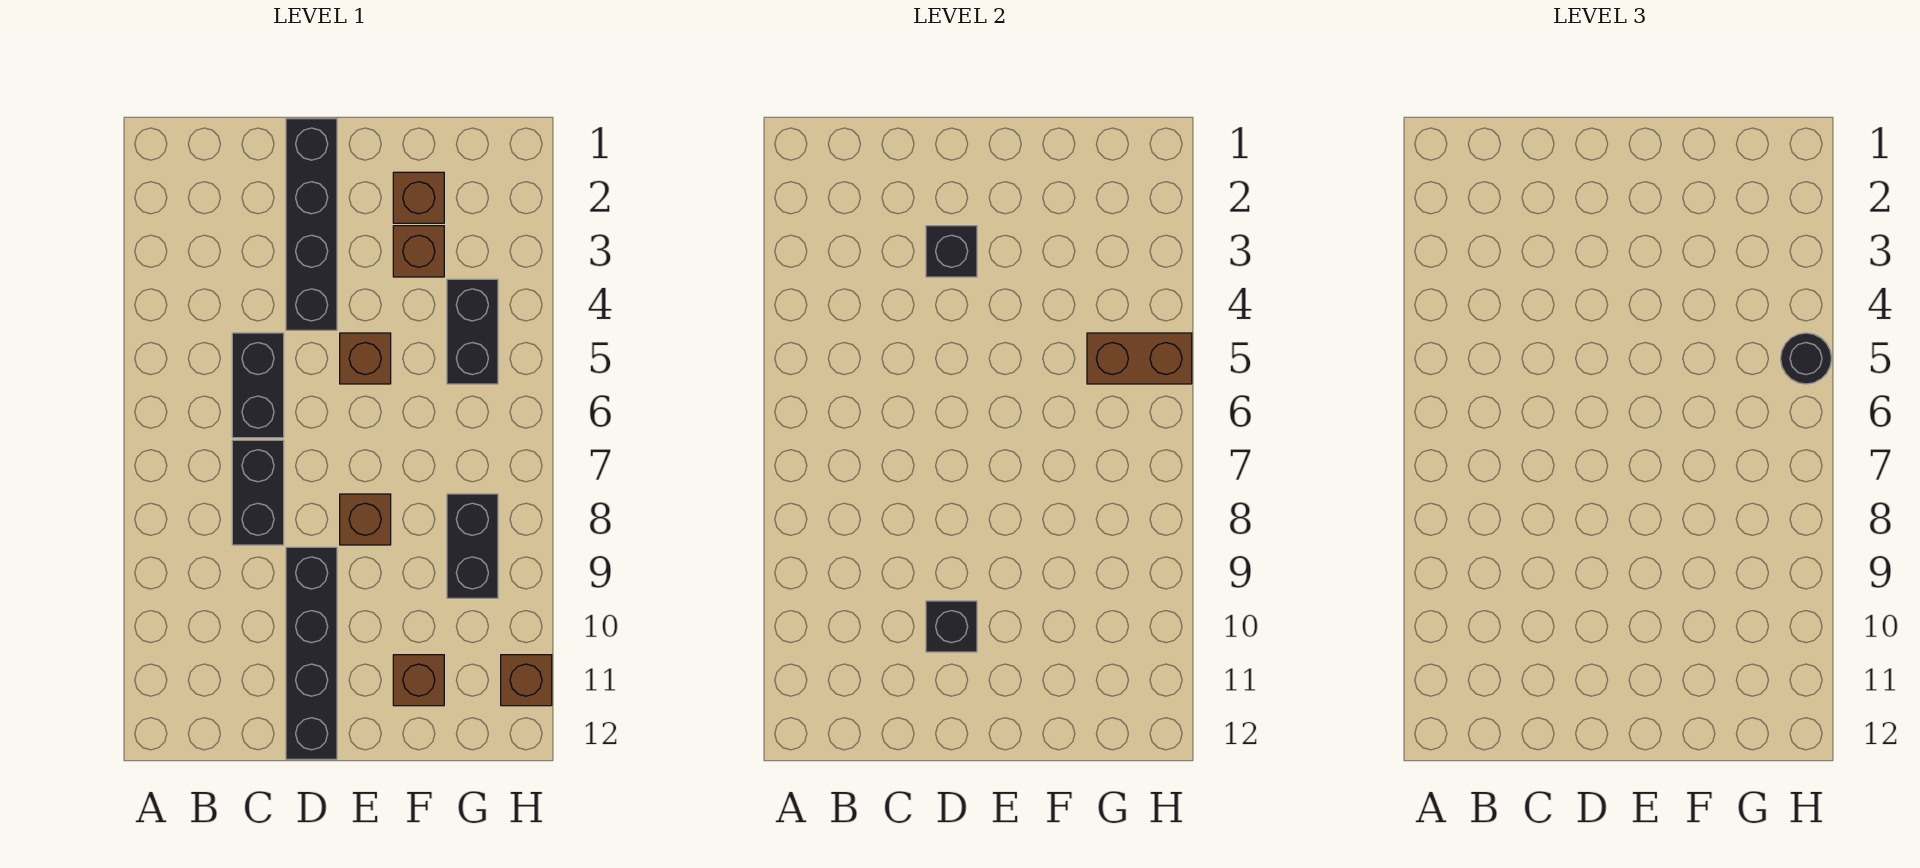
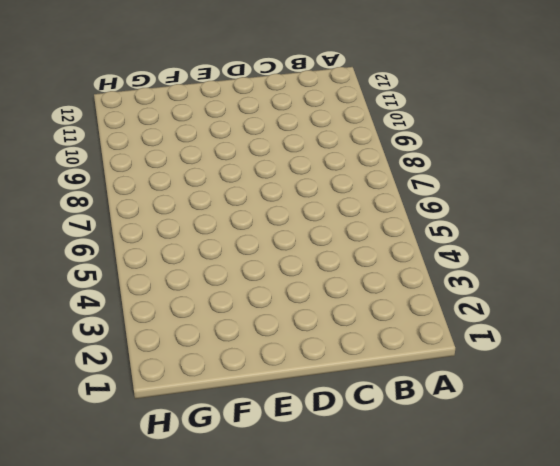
none -> black 1x2 brick [232,333,284,438]
none -> black 1x2 brick [232,440,284,545]
none -> black 1x4 brick [286,119,337,330]

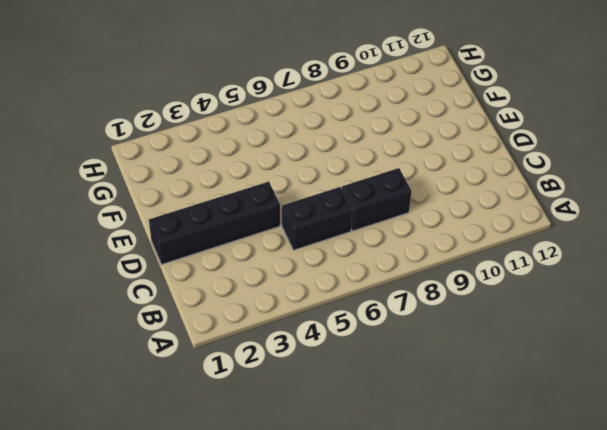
none -> black 1x4 brick [286,547,337,759]
none -> brown 1x1 brick [340,333,391,384]
none -> brown 1x1 brick [340,494,391,545]

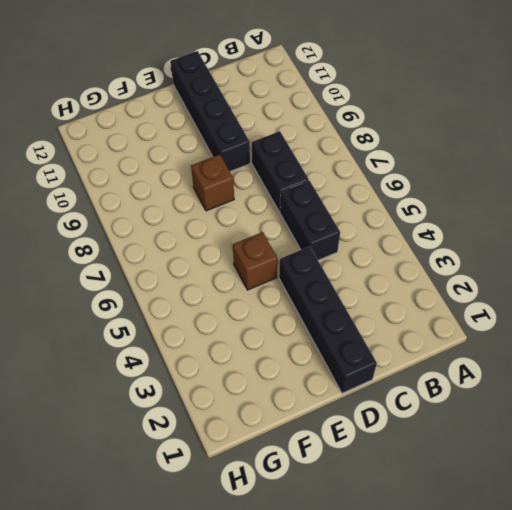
none -> brown 1x1 brick [393,172,444,223]
none -> brown 1x1 brick [393,226,444,277]
none -> brown 1x1 brick [393,655,444,706]

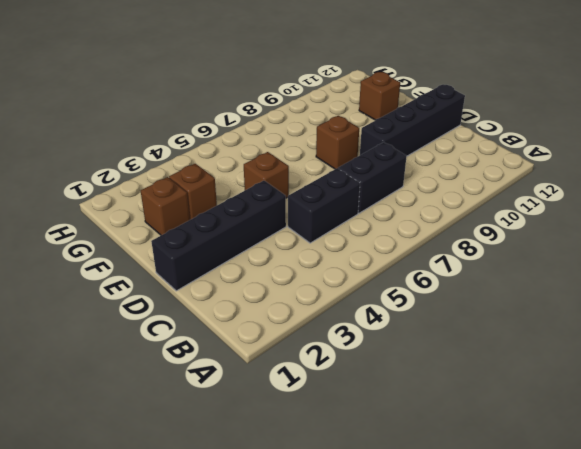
none -> black 1x2 brick [447,279,498,384]
none -> black 1x2 brick [447,494,498,598]
none -> brown 1x1 brick [501,655,552,706]

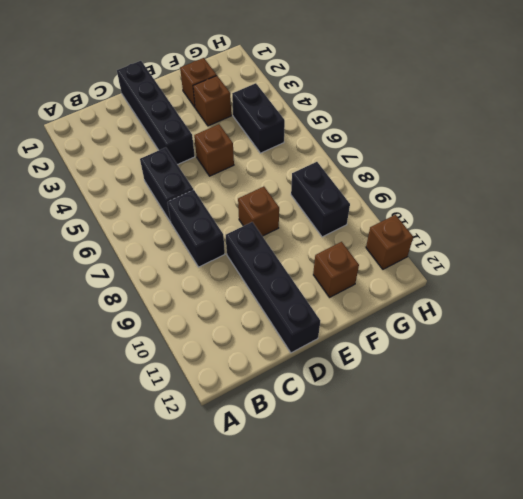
none -> black 1x1 brick [926,226,977,277]
none -> black 1x1 brick [926,601,977,652]
none -> brown 1x2 brick [1087,333,1192,384]

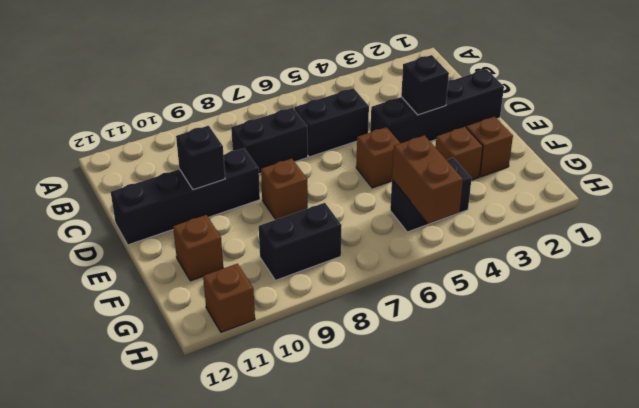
none -> black 1x1 round brick [1781,333,1832,384]

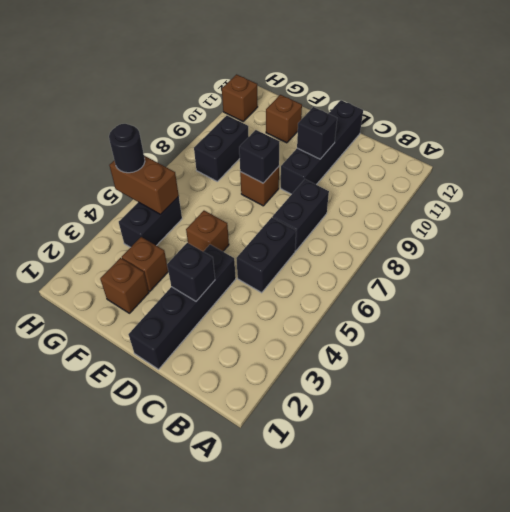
black 1x1 brick [239,130,279,183] -> none

